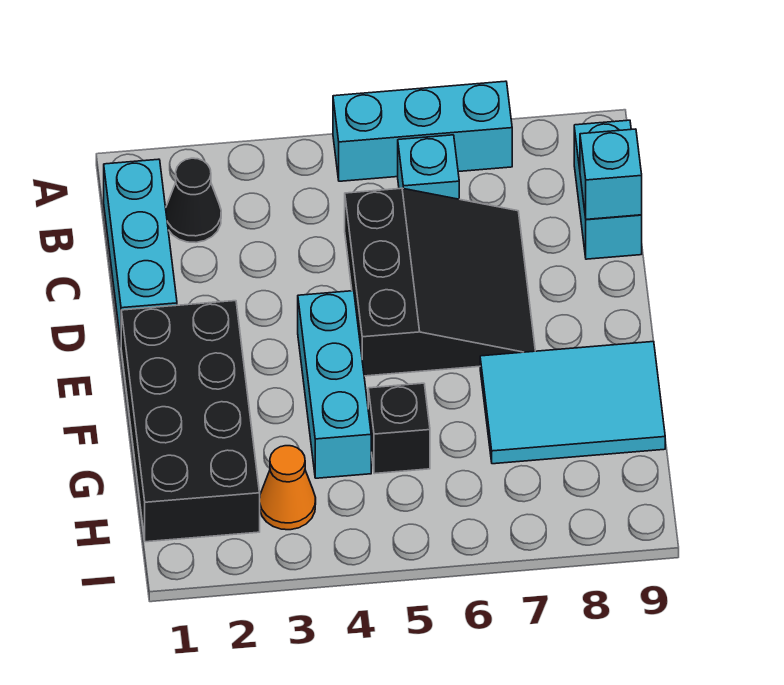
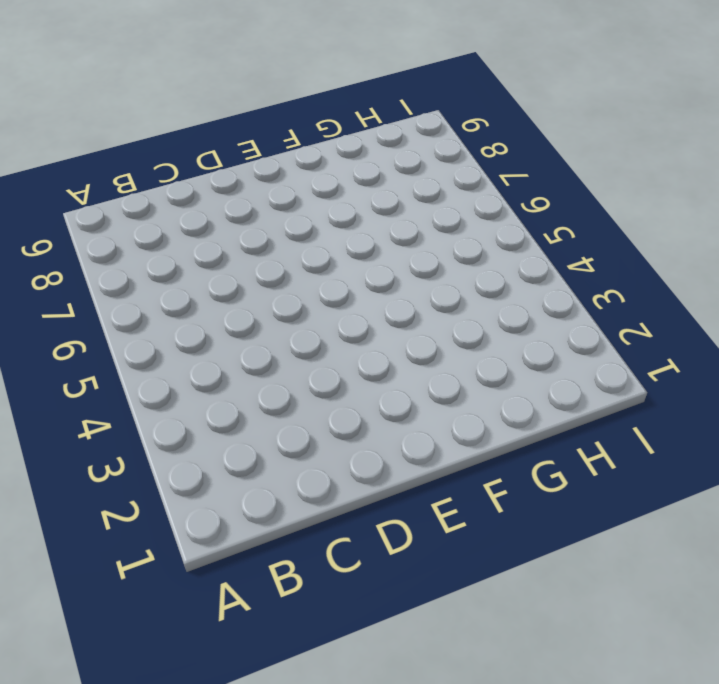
none -> cyan 1x3 brick [333,81,512,181]
none -> cyan 1x3 brick [104,159,177,342]
none -> black 1x1 cone [166,158,221,242]

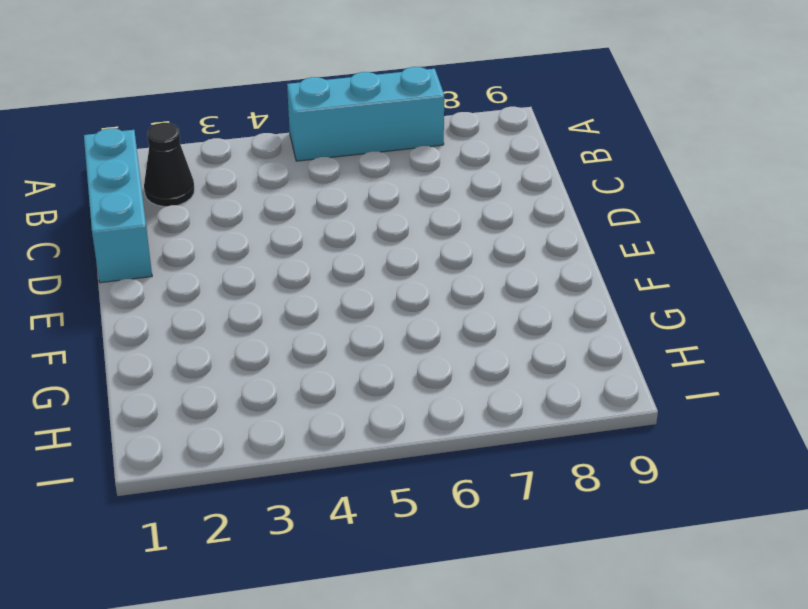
none -> cyan 1x1 brick [398,135,459,199]
none -> cyan 1x2 brick [574,120,642,259]
none -> black 3x3 slope [345,188,535,376]

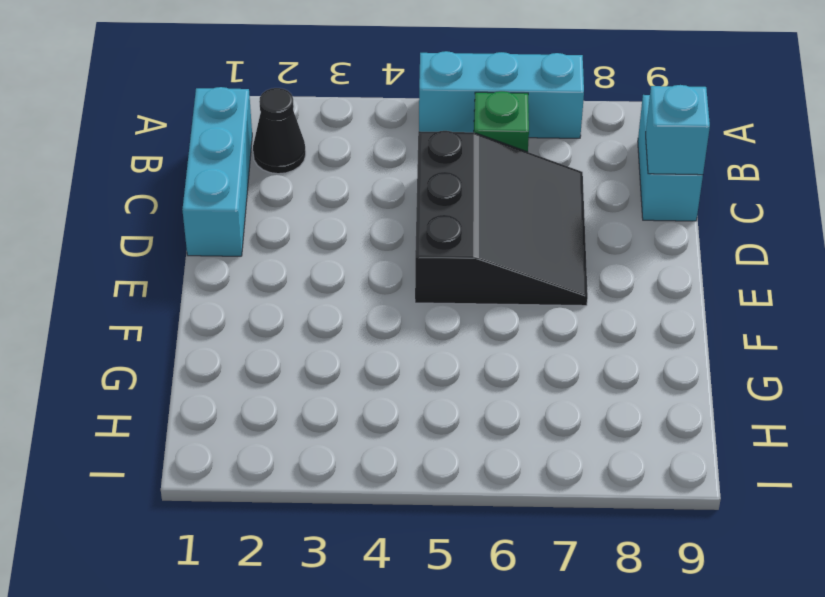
green 1x1 brick [474,91,529,152] -> cyan 1x1 brick [398,135,459,199]
none -> black 2x4 brick [121,301,260,542]
none -> cyan 1x3 brick [298,291,371,478]
none -> cyan 2x3 tile [480,342,665,464]

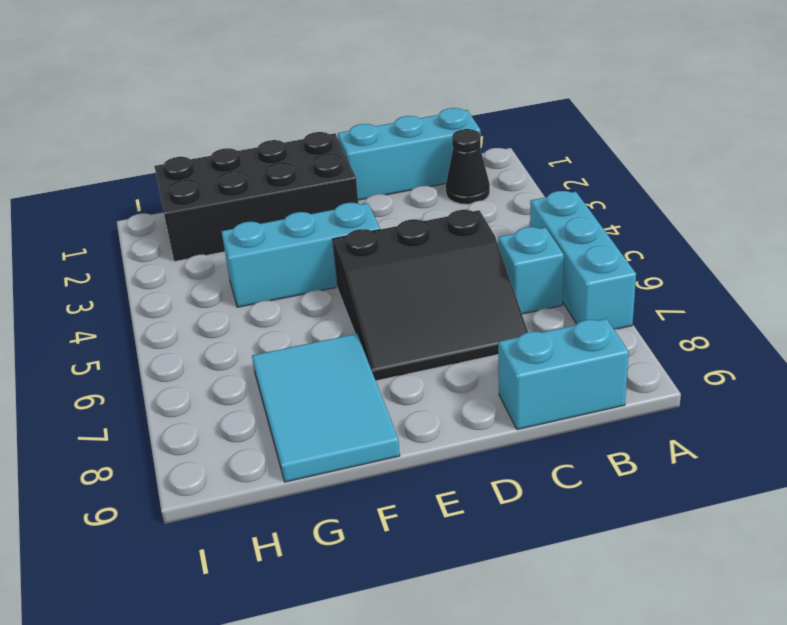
none -> black 1x1 brick [368,383,430,474]
none -> orange 1x1 cone [260,446,316,530]
none -> cyan 1x1 brick [580,129,642,219]

